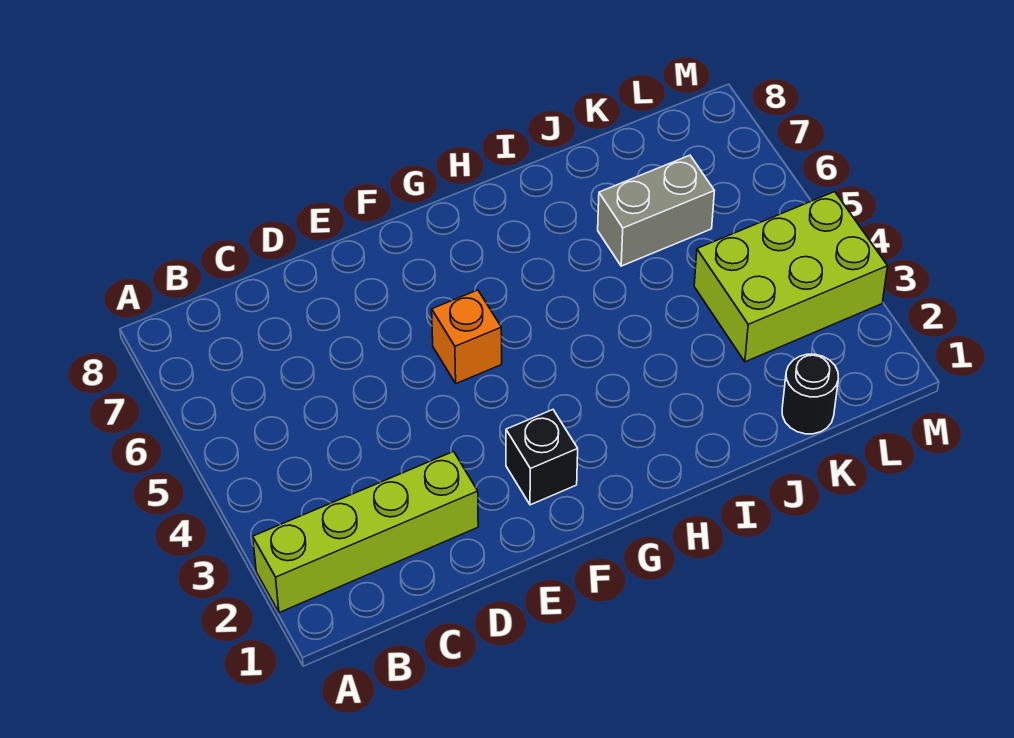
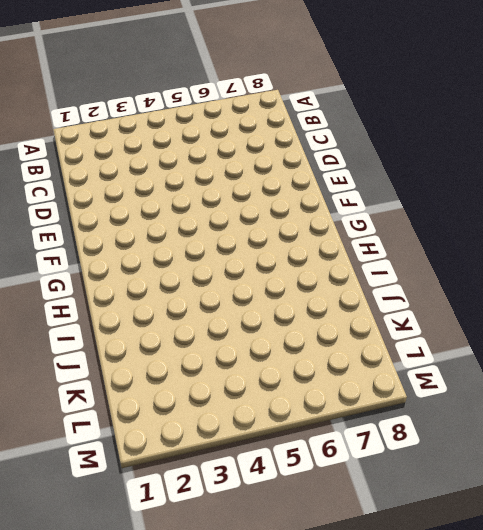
none -> lime 1x4 brick [253,451,478,613]
none -> black 1x1 brick [506,410,578,505]

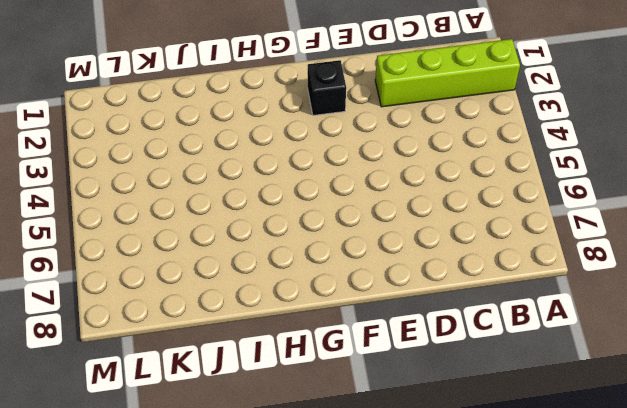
none -> orange 1x1 brick [432,290,502,383]
none -> grey 1x2 brick [598,155,714,266]

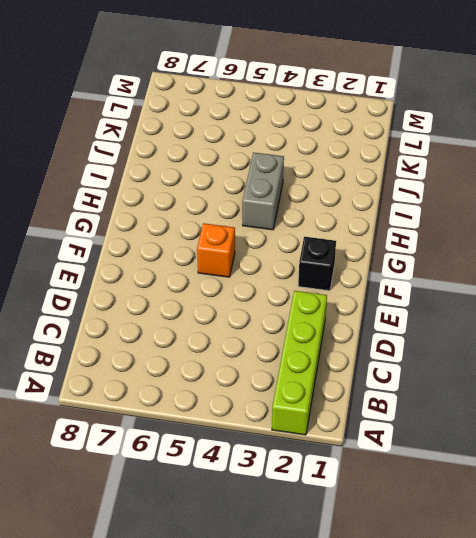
grey 1x2 brick [242,152,284,230] -> grey 1x2 brick moved to [598,155,714,266]
none -> black 1x1 round brick [782,354,838,434]
none -> lime 2x3 brick [694,192,888,362]

